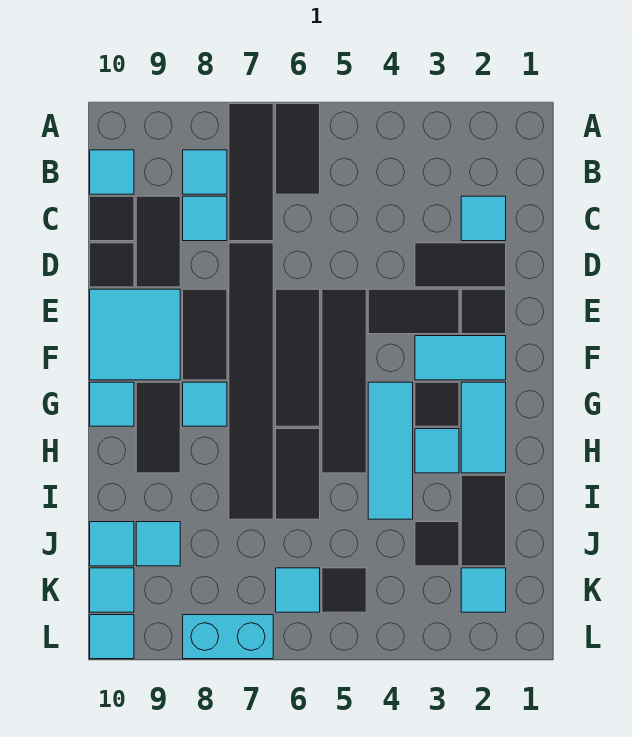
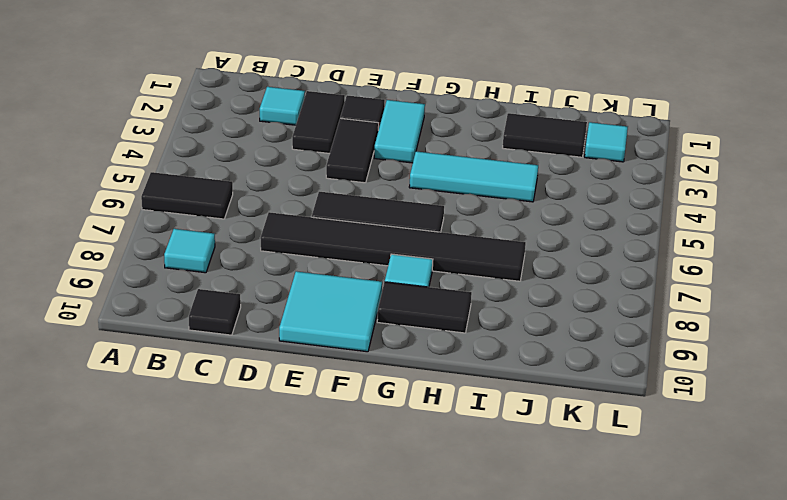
none -> black 1x3 tile [229,104,273,241]
none -> cyan 1x1 tile [90,150,134,194]
none -> cyan 1x1 tile [183,196,227,241]
none -> black 1x2 tile [136,196,180,287]

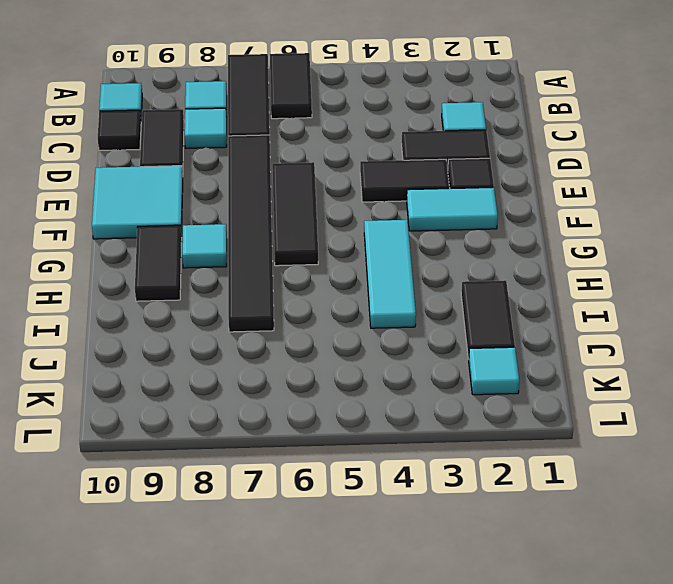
none -> black 1x1 tile [90,243,134,287]
none -> black 1x4 tile [322,289,366,473]
none -> black 1x2 tile [183,289,227,380]
none -> cyan 1x2 tile [461,382,506,473]

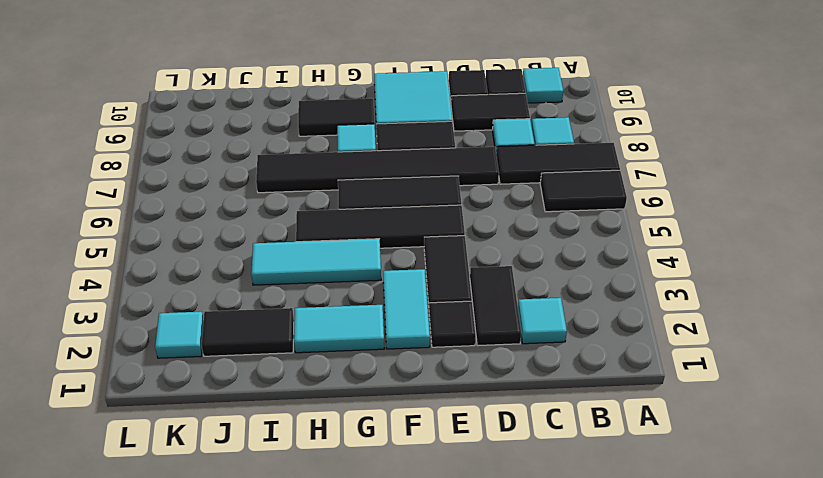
none -> black 1x1 tile [415,382,459,426]
none -> cyan 1x1 tile [90,382,134,426]
none -> cyan 1x1 tile [415,429,459,473]
none -> black 1x2 tile [276,429,320,519]

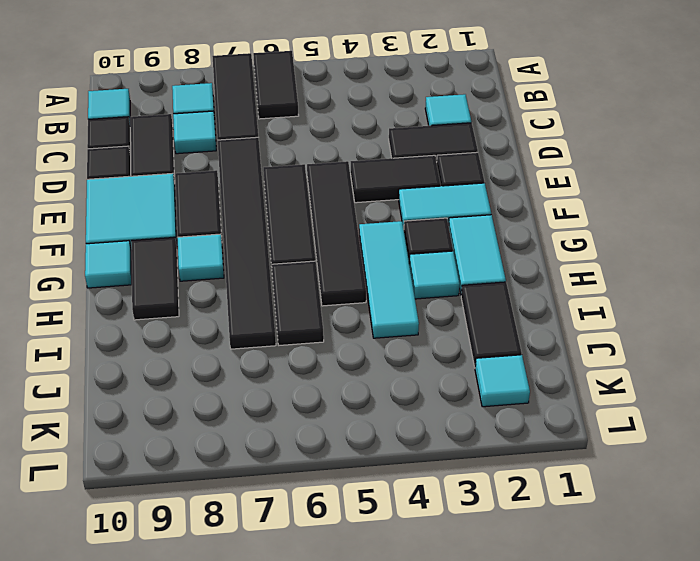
none -> black 1x1 tile [415,522,459,566]
none -> cyan 1x1 tile [136,522,180,566]
none -> cyan 1x1 tile [90,522,134,566]
none -> black 1x1 tile [322,568,366,612]

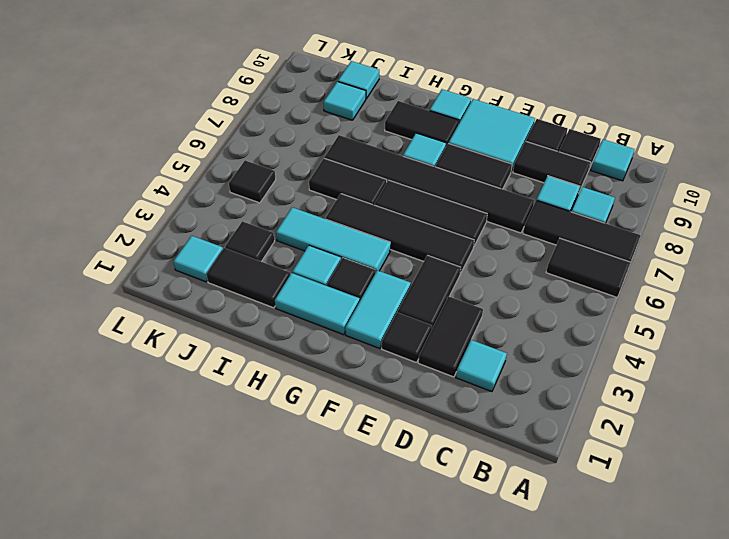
none -> cyan 1x1 tile [276,568,320,612]
none -> cyan 1x1 tile [90,568,134,612]
none -> cyan 1x2 brick [183,615,273,659]
none -> cyan 1x1 tile [90,615,134,659]

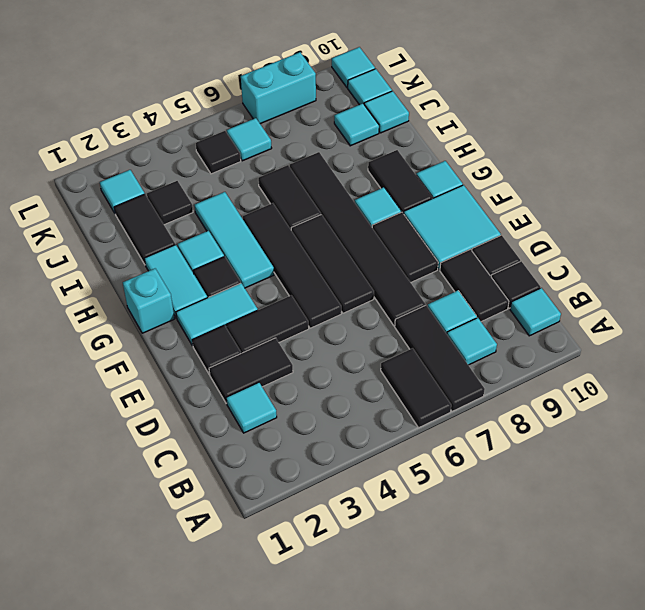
cyan 1x1 brick [123,269,175,333] -> none

